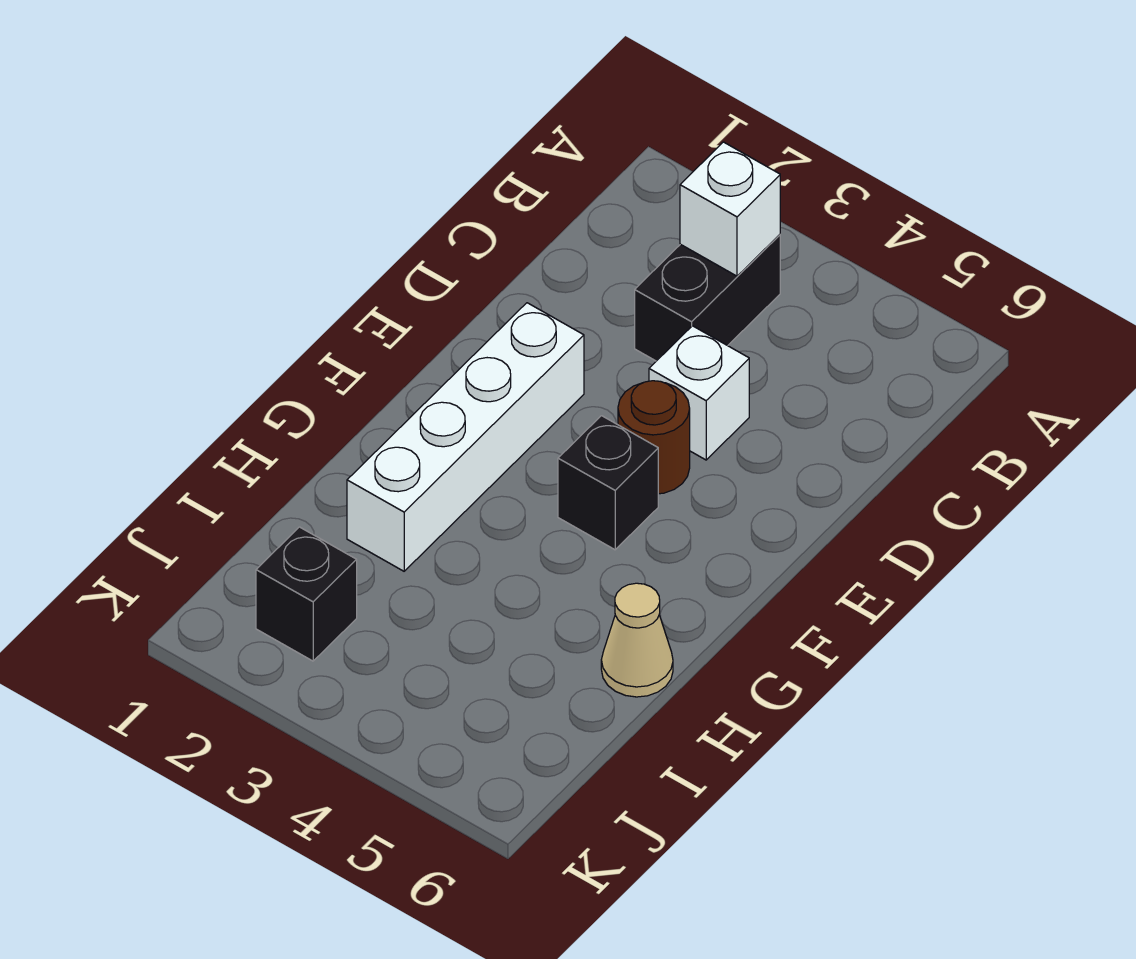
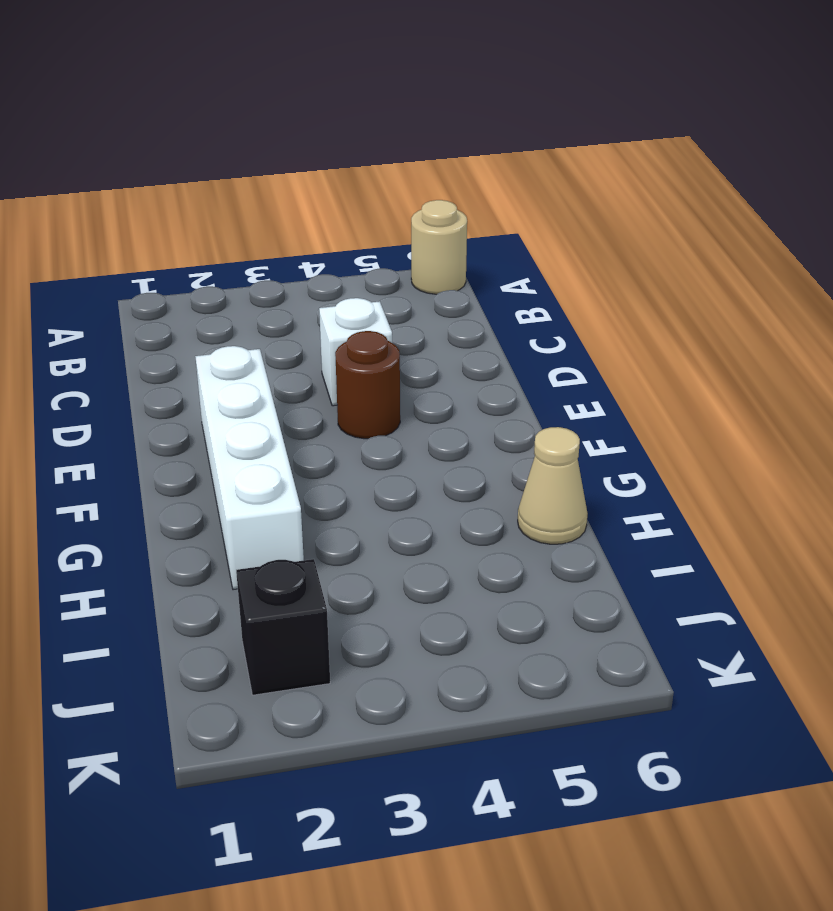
tan 1x1 round brick [411,200,467,294] -> none
none -> black 1x2 brick [635,235,780,361]
none -> black 1x1 brick [558,416,658,550]

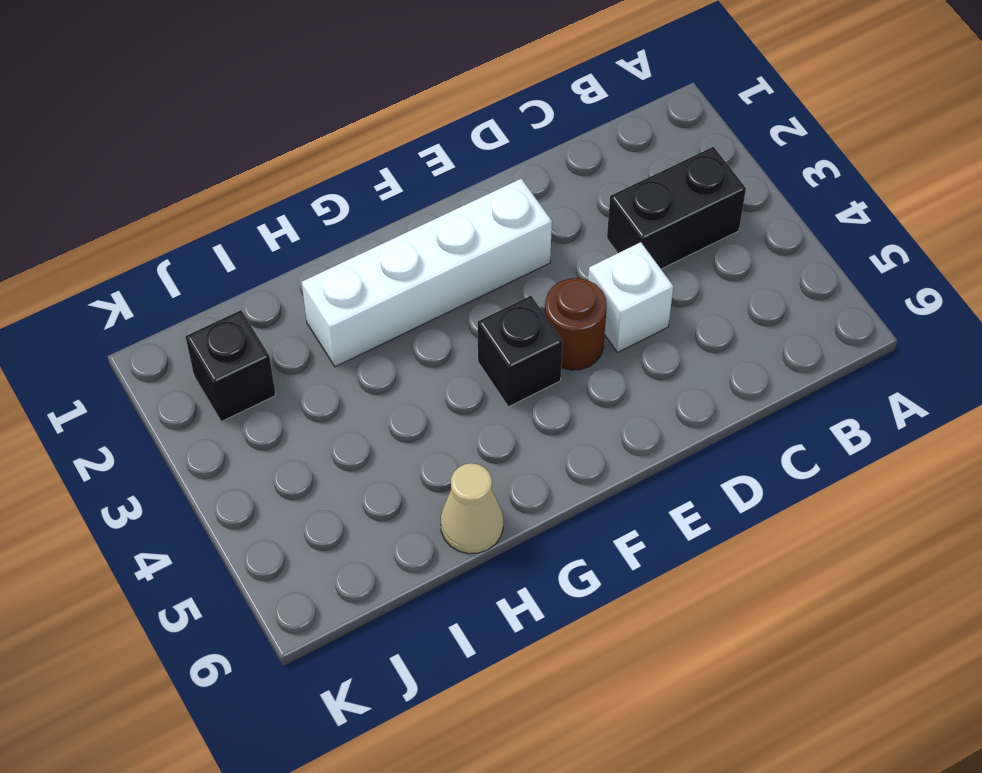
none -> white 1x1 brick [680,142,780,276]

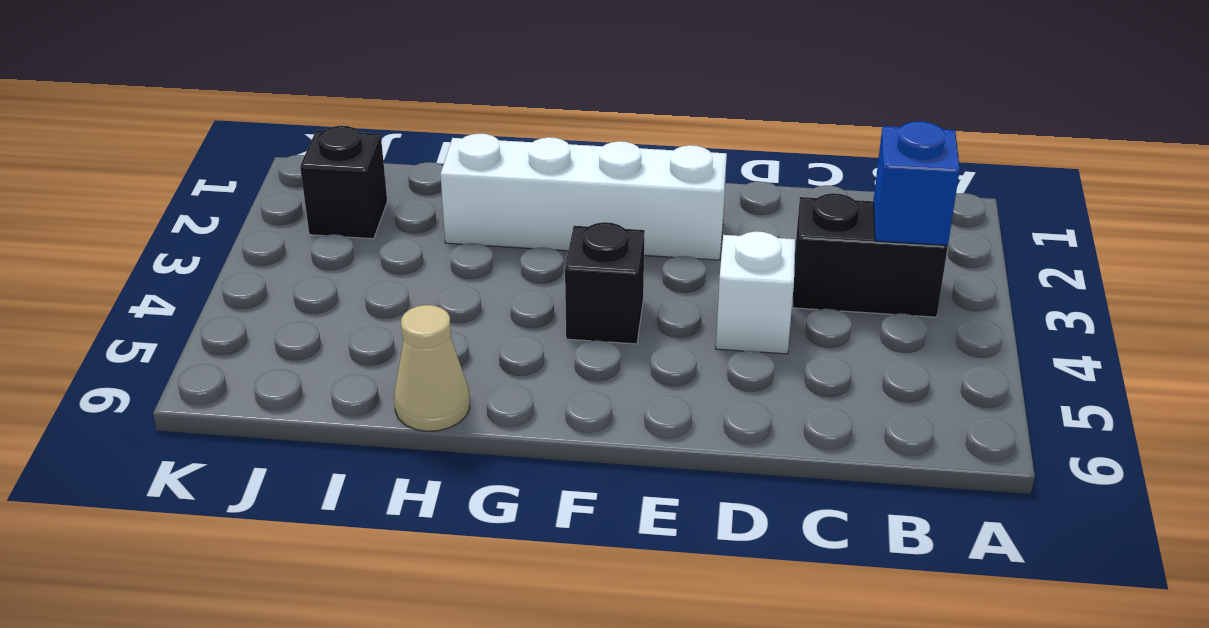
blue 1x1 brick [874,121,960,245] -> white 1x1 brick [680,142,780,276]
none -> brown 1x1 round brick [618,381,690,494]

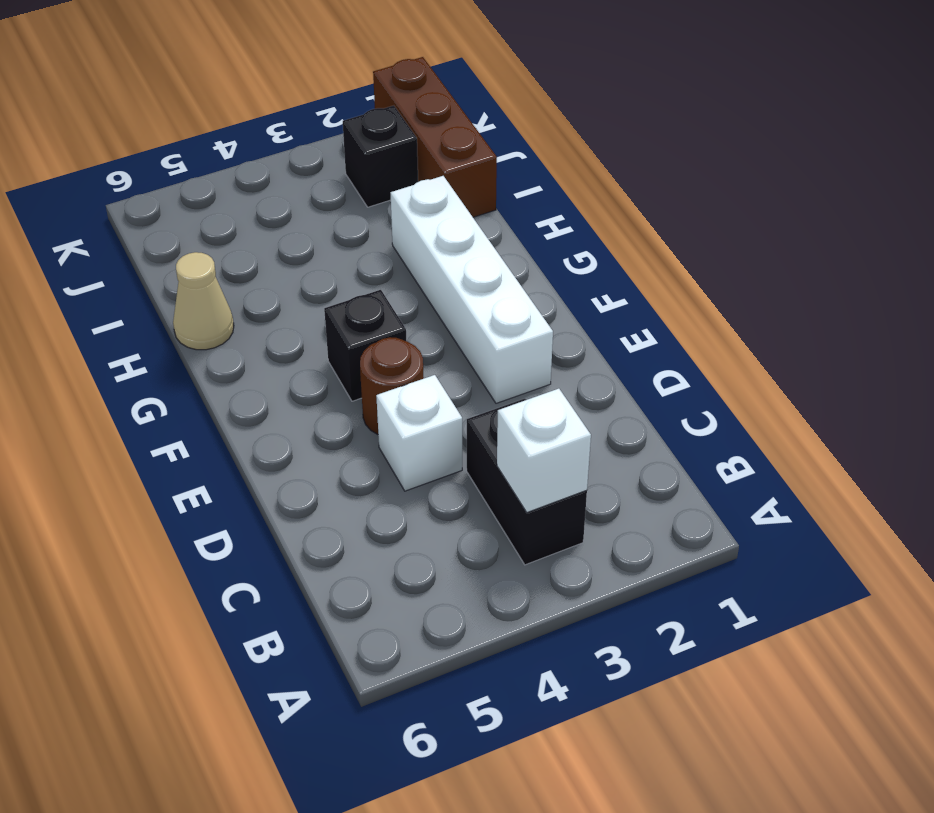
brown 1x3 brick [373,57,497,217] -> none

